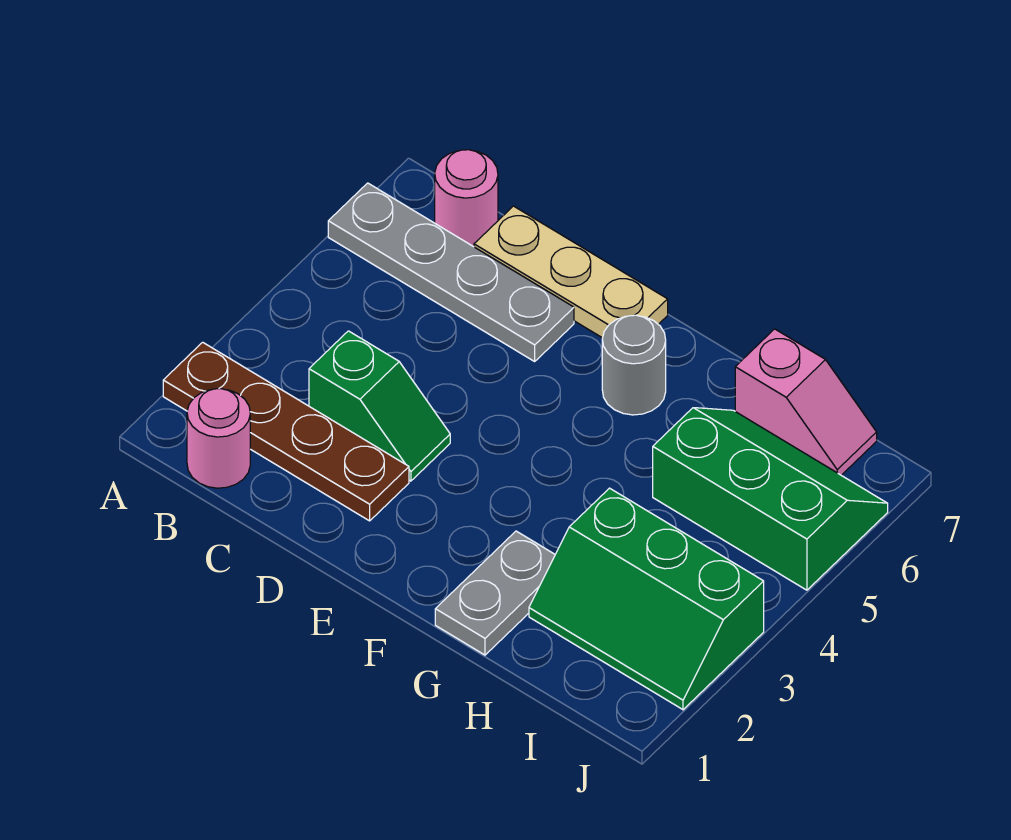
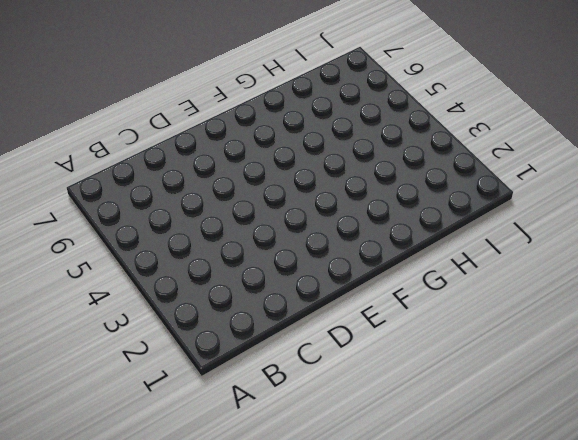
none -> brown 1x4 plate [163,342,409,521]
none -> grey 1x4 plate [328,183,574,361]

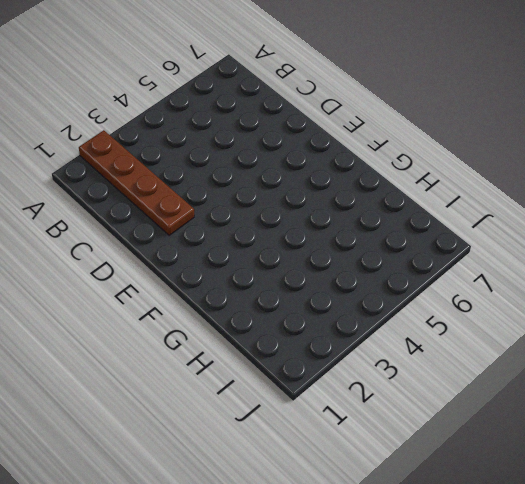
none -> grey 1x4 plate [328,183,574,361]
none -> pink 1x1 round brick [187,389,250,488]

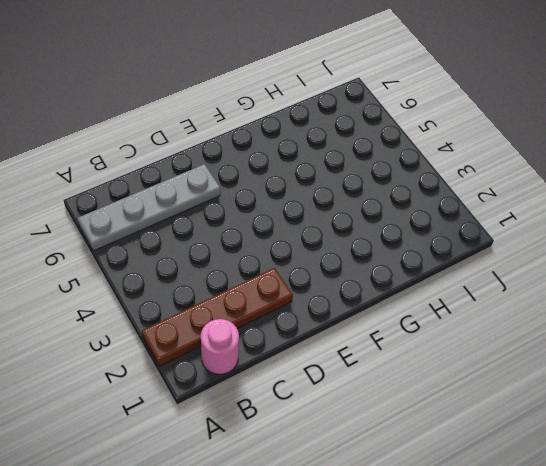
none -> pink 1x1 round brick [435,150,498,247]
none -> green 1x2 slope [309,331,450,481]

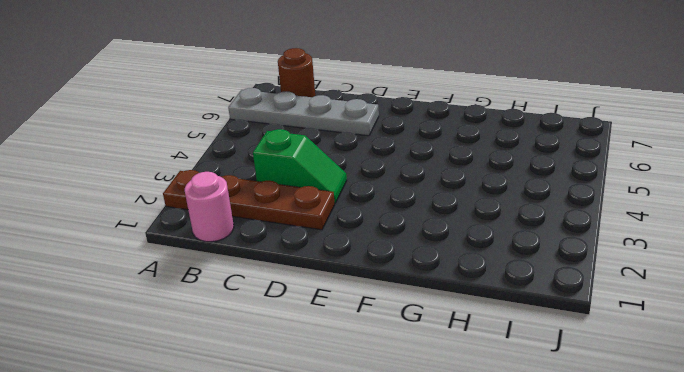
brown 1x1 round brick [278,48,315,97] -> pink 1x1 round brick [435,150,498,247]
none -> tan 1x3 plate [474,206,668,338]
none -> grey 1x1 round brick [602,315,666,415]

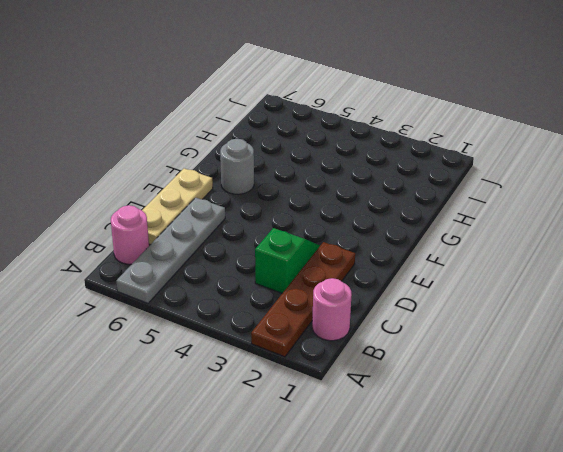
none -> grey 1x2 plate [435,531,555,655]
none -> green 2x3 slope [529,488,764,710]

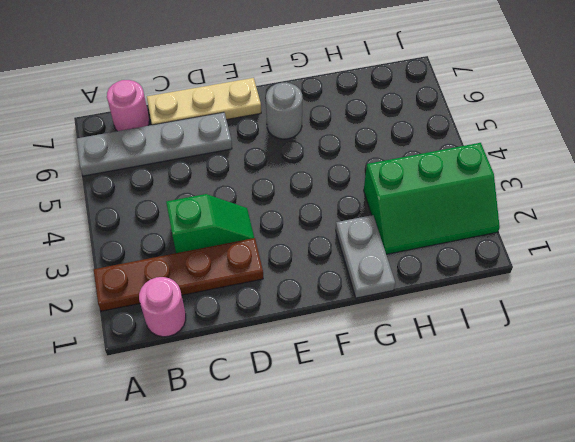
none -> green 2x3 slope [653,408,888,590]
none -> pink 1x2 slope [735,329,877,475]

